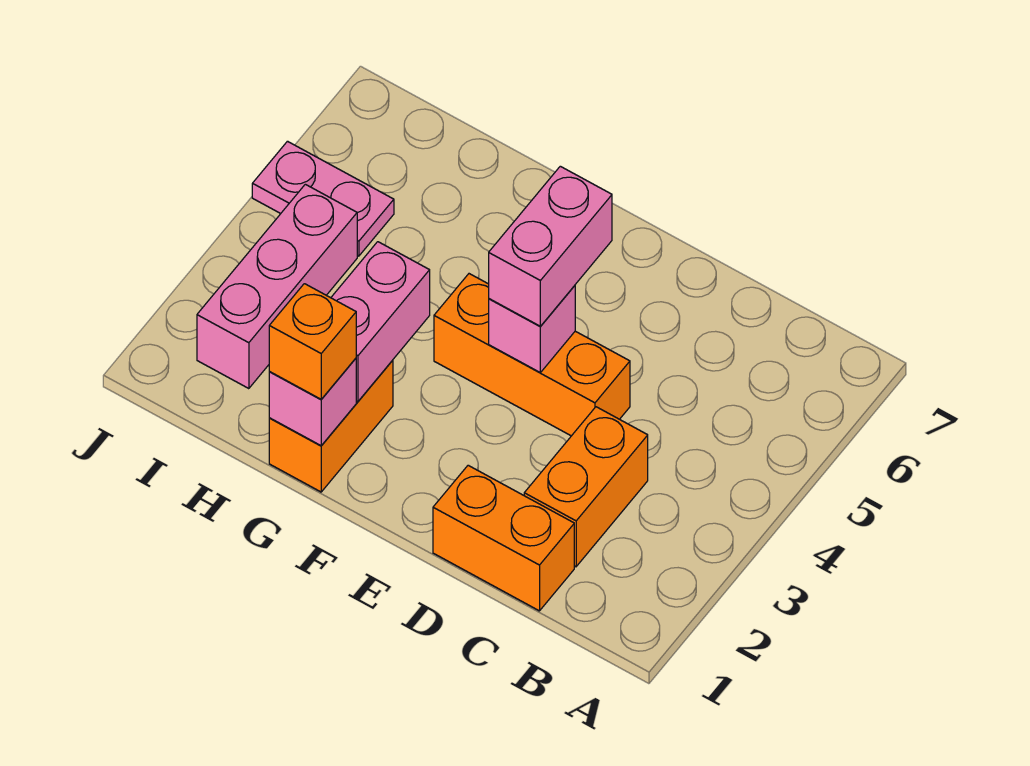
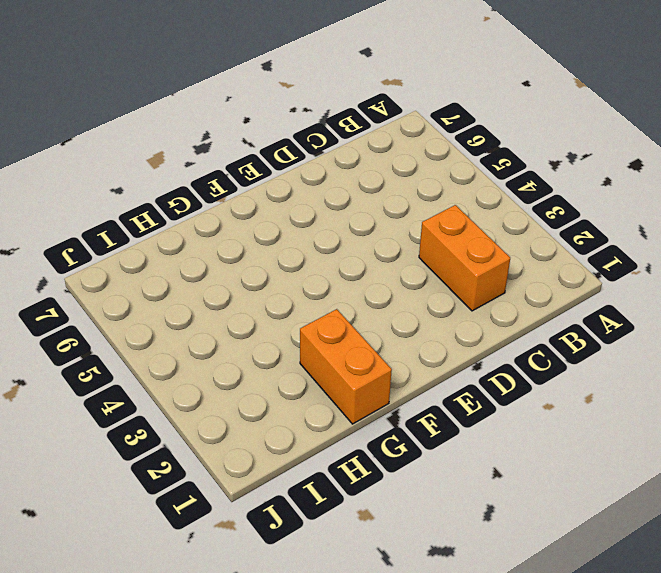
none -> orange 1x2 brick [433,465,574,611]
none -> orange 1x3 brick [434,274,630,436]

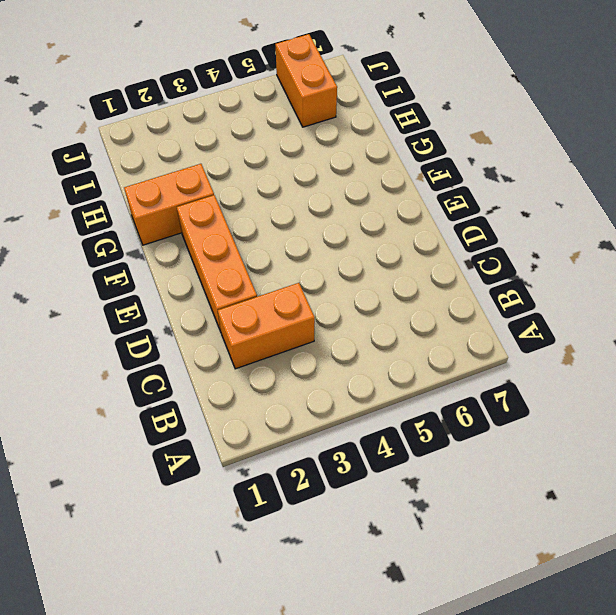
orange 1x3 brick [177,195,257,331] -> orange 1x3 brick moved to [434,274,630,436]
orange 1x2 brick [275,34,337,127] -> orange 1x2 brick moved to [433,465,574,611]
none -> pink 1x3 brick [197,184,357,389]
none -> pink 1x2 plate [252,141,394,256]

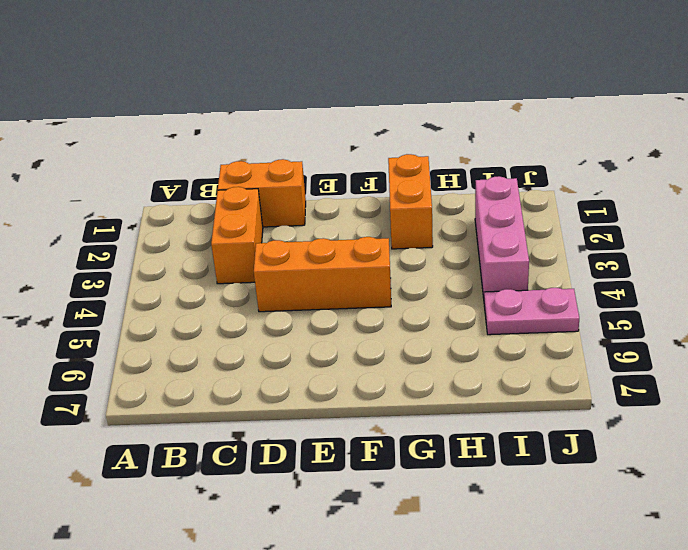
none -> pink 1x1 brick [489,286,575,372]
none -> pink 1x1 brick [269,358,356,446]

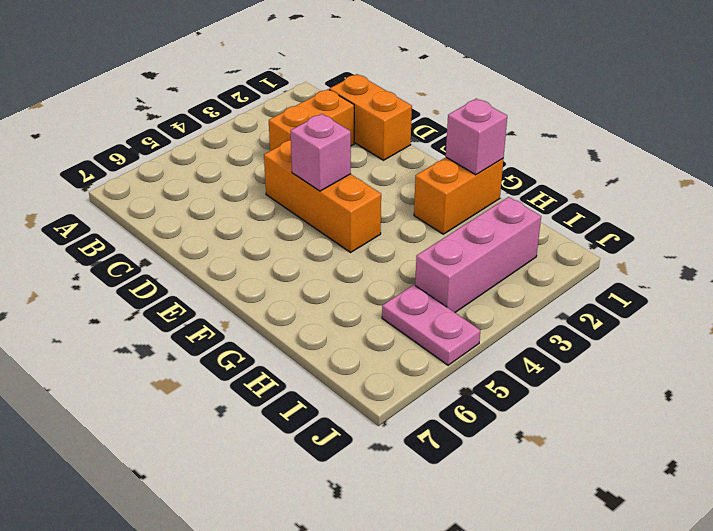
none -> pink 1x2 brick [331,242,430,402]
none -> pink 1x2 brick [489,166,612,326]

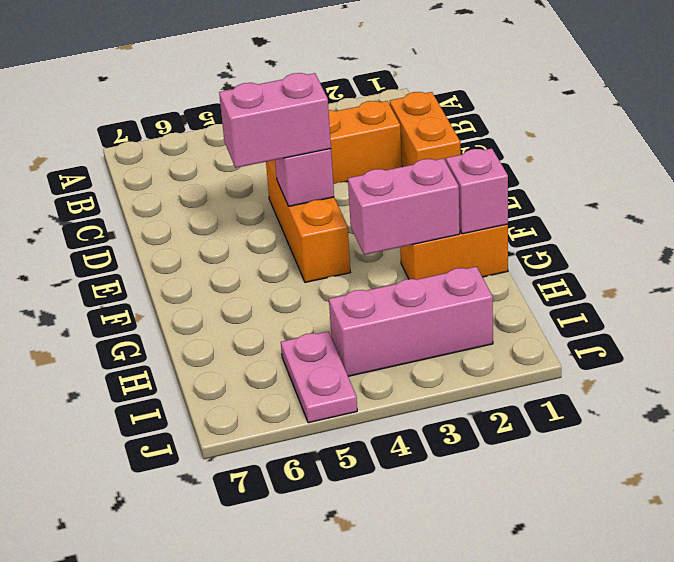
none -> orange 1x1 brick [269,284,356,399]

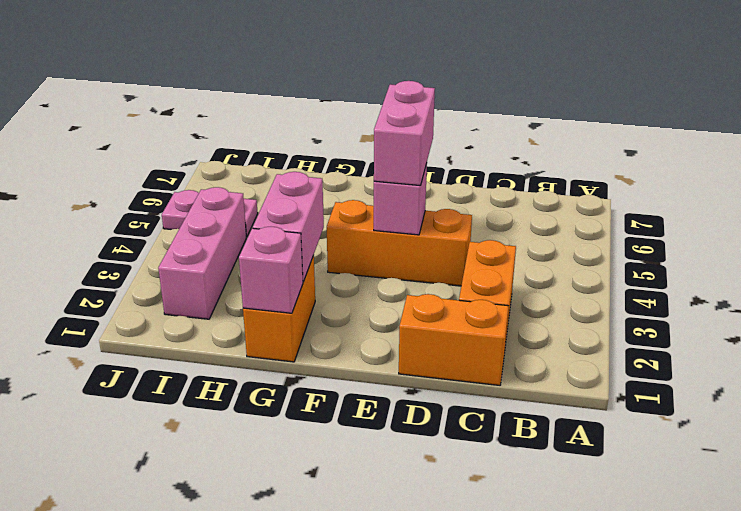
none -> orange 1x1 brick [269,284,356,399]

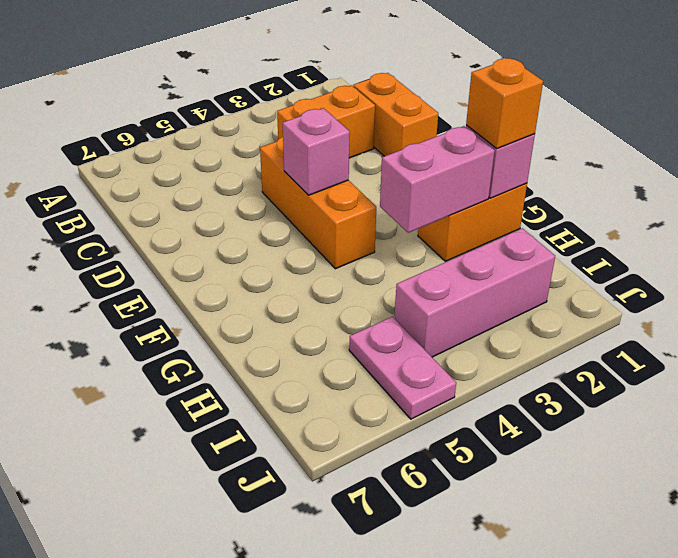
none -> pink 1x2 brick [489,166,612,326]

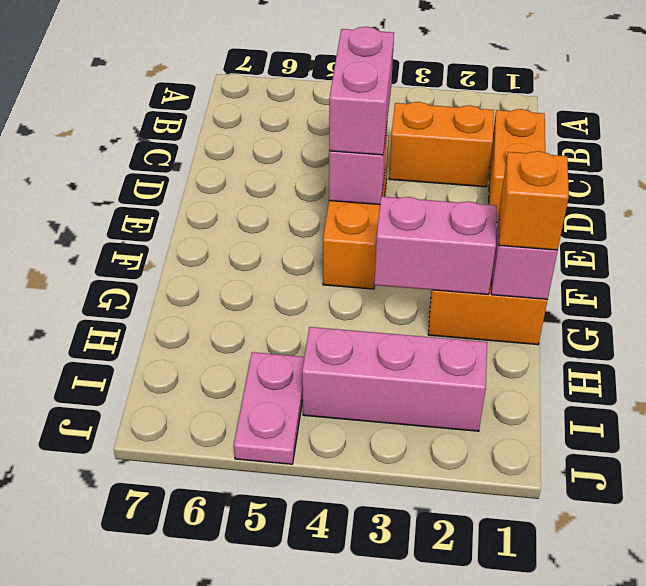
pink 1x2 brick [329,27,394,155] -> pink 1x2 brick turned to [489,166,612,326]

